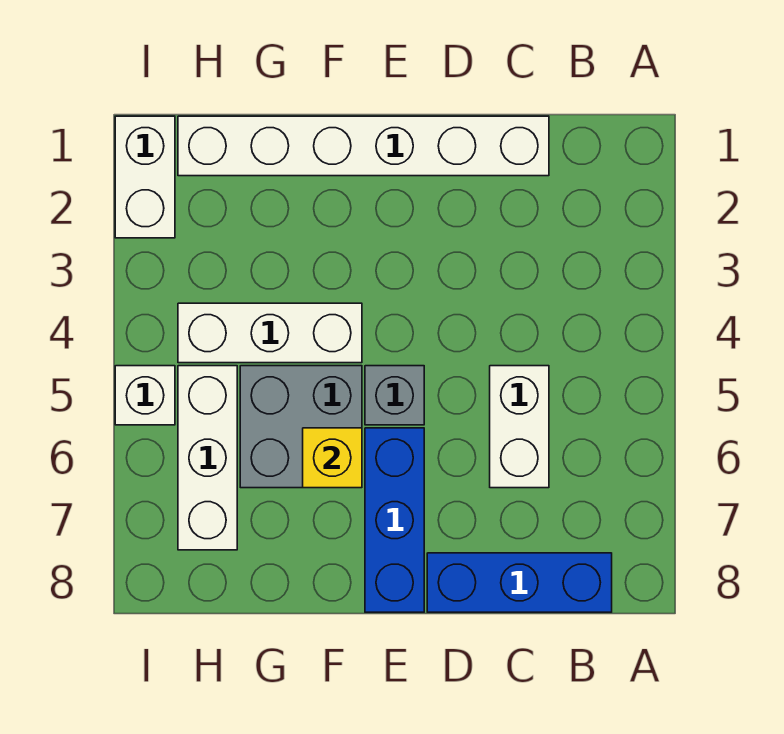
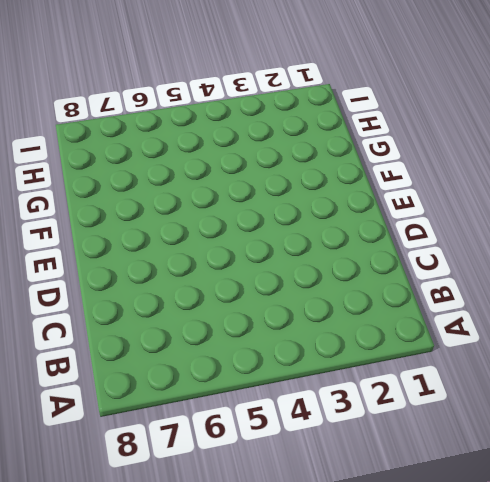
none -> blue 1x3 brick [427,553,612,612]
none -> white 1x6 brick [178,116,549,176]

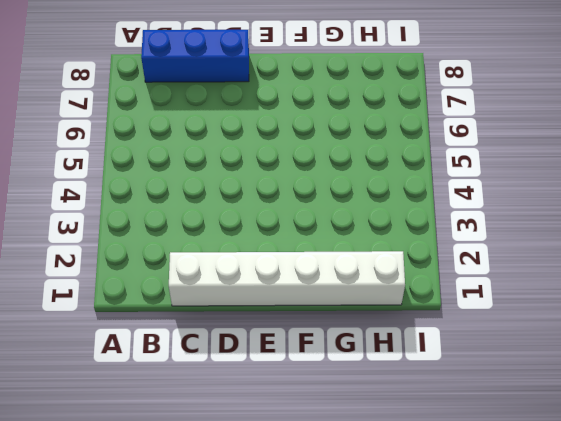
none -> white 1x2 brick [490,366,549,488]
none -> grey 1x1 brick [365,366,424,425]

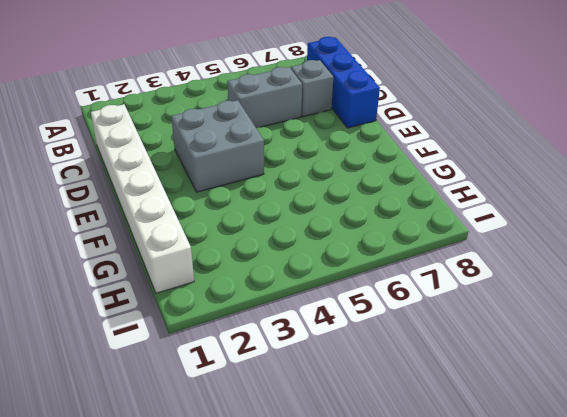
grey 1x2 brick [227,67,302,128] -> white 1x2 brick [490,366,549,488]
grey 1x1 brick [291,60,334,117] -> grey 1x1 brick moved to [365,366,424,425]
grey 2x2 brick [171,100,264,192] -> grey 2x2 brick moved to [240,366,362,488]
none -> blue 1x3 brick [365,428,424,612]
none -> white 1x3 brick [178,303,362,363]

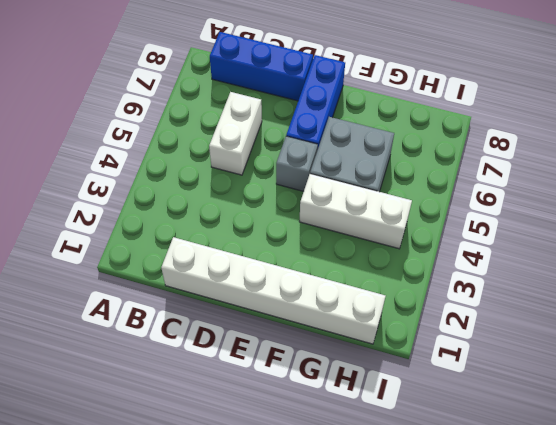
none -> white 1x3 brick [178,366,237,550]
none -> white 1x2 brick [115,116,175,238]

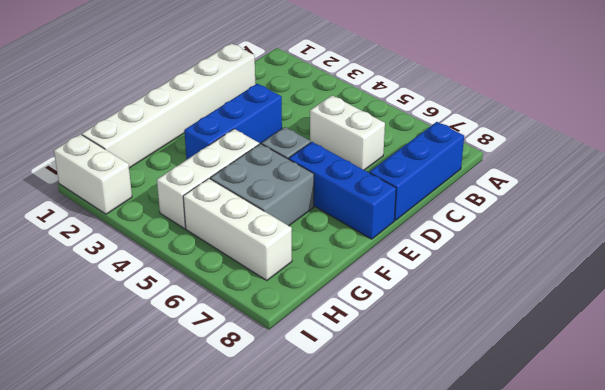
blue 1x3 brick [184,84,282,160] -> none
none -> white 1x1 brick [115,366,175,425]
none -> yellow 1x1 brick [303,428,362,488]

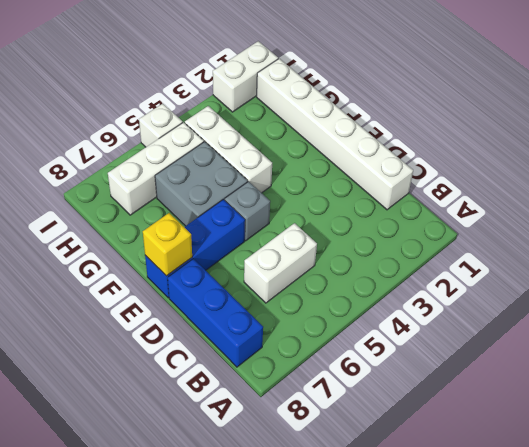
yellow 1x1 brick [143,213,192,276] -> yellow 1x1 brick moved to [303,428,362,488]

